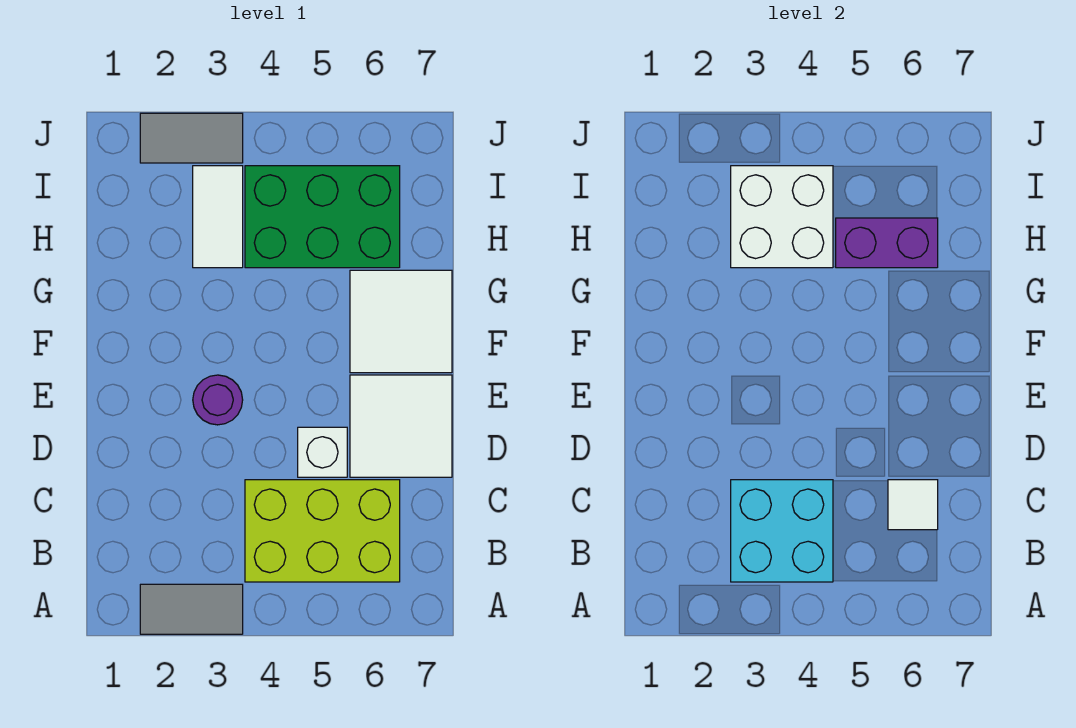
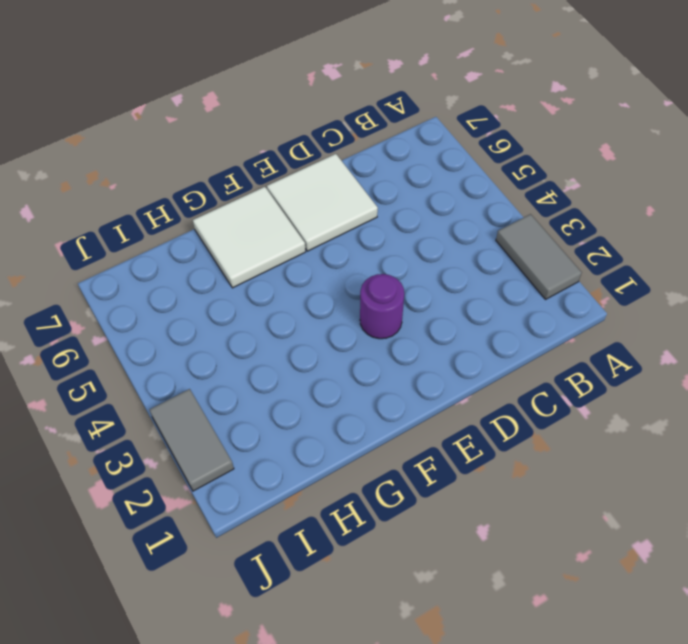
none -> lime 2x3 brick [245,480,400,582]
none -> white 1x1 brick [298,427,347,477]
none -> white 1x2 tile [193,166,243,268]

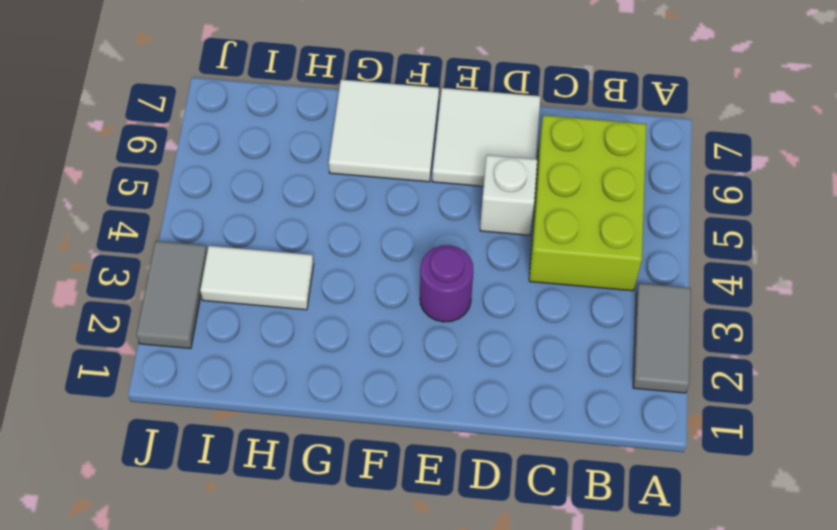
none -> green 2x3 brick [245,166,400,268]
none -> cyan 2x2 brick [731,480,833,582]
none -> white 1x1 tile [888,480,938,530]

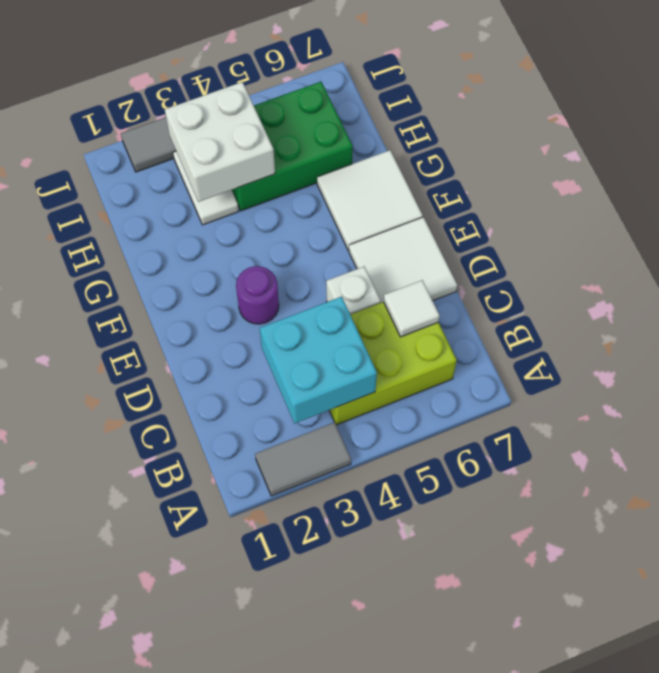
none -> purple 1x2 brick [836,218,938,268]

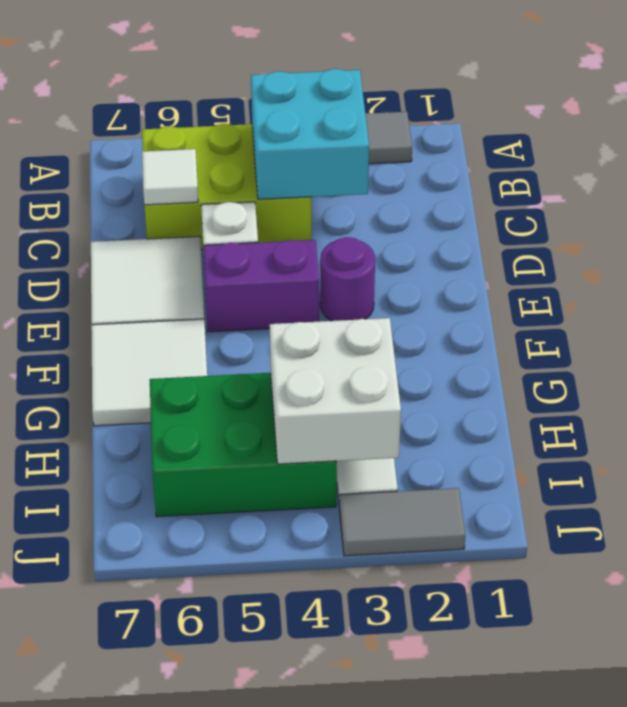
purple 1x2 brick [203,240,319,332] -> purple 1x2 brick moved to [836,218,938,268]

